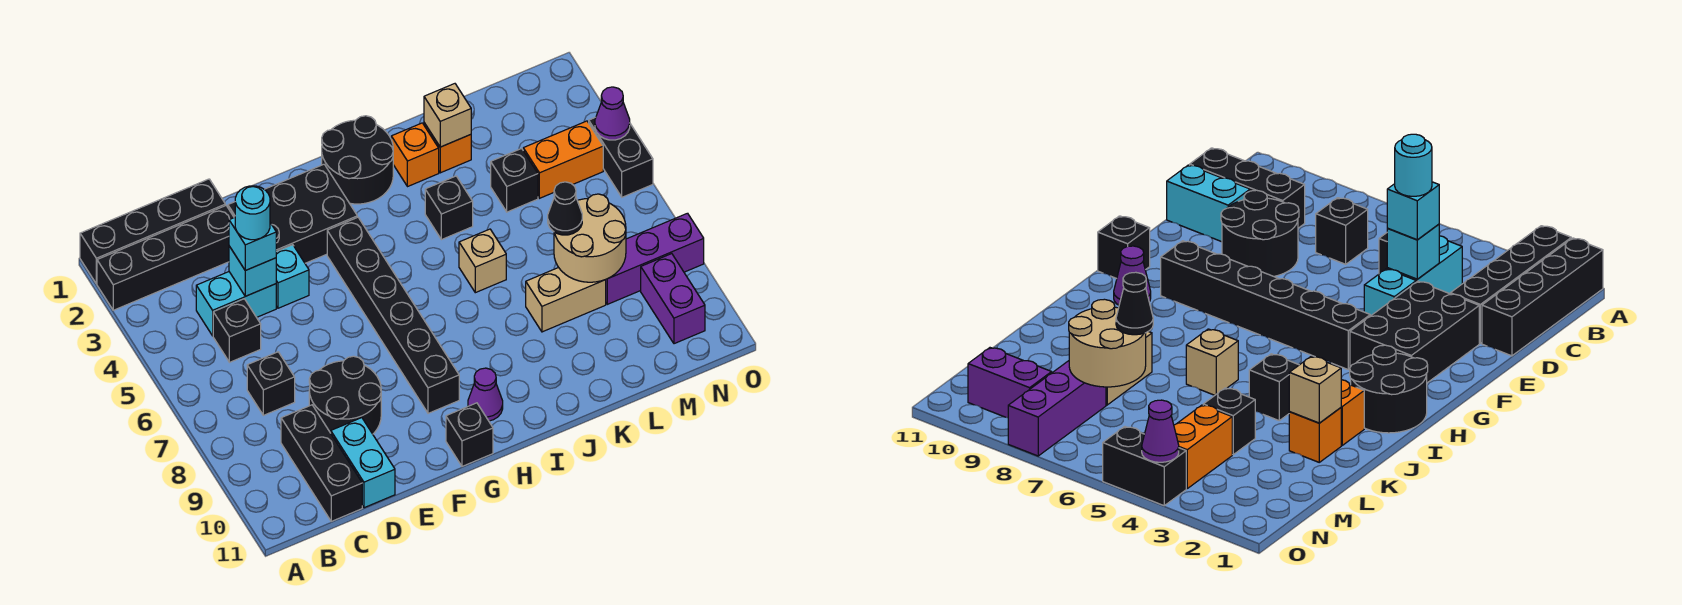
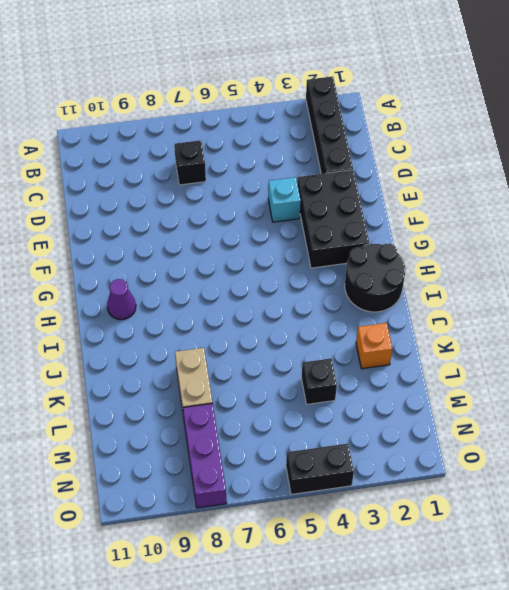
none -> black 1x4 brick [80,179,225,284]
none -> cyan 1x2 brick [196,272,276,336]
none -> black 1x1 brick [213,299,261,362]
none -> black 1x3 brick [281,405,362,521]

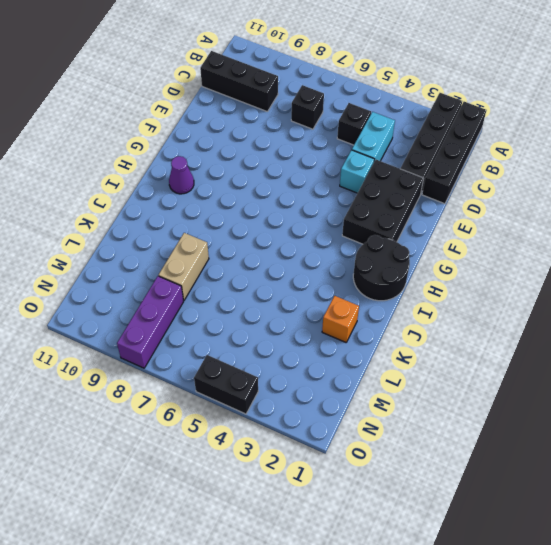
none -> black 2x2 round brick [309,356,381,434]
none -> cyan 1x2 brick [331,418,395,508]
none -> black 1x6 brick [327,217,459,413]
none -> black 1x1 brick [446,403,493,466]

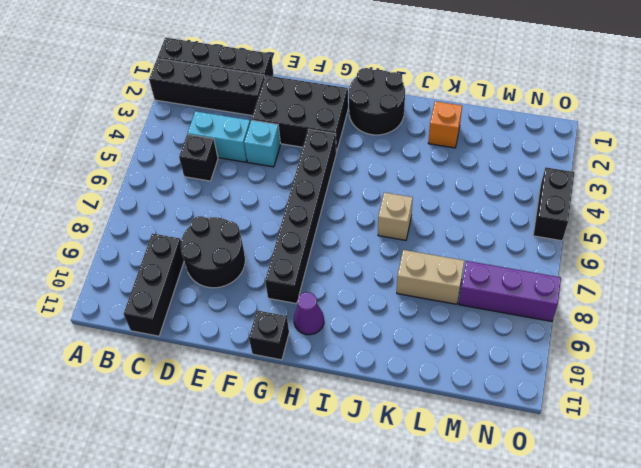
none -> black 1x1 brick [247,352,295,415]
none -> cyan 1x2 brick [331,418,395,508]
none -> orange 1x1 brick [391,123,439,187]
none -> black 1x1 brick [425,176,473,240]

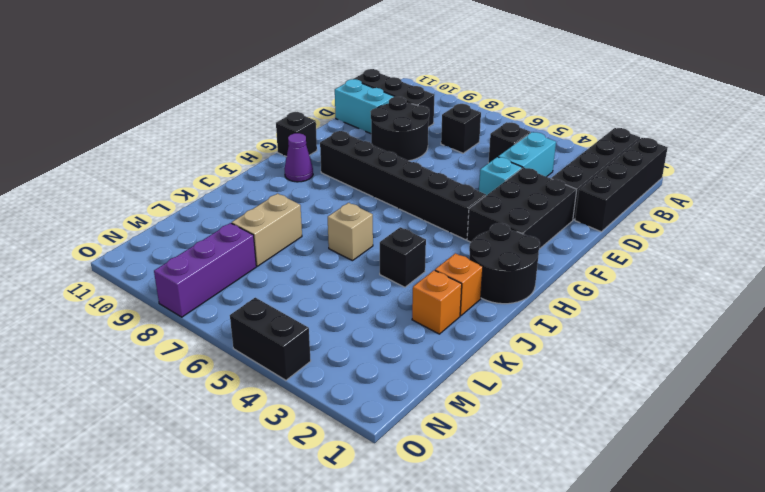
none -> black 1x1 brick [491,148,538,212]
none -> orange 1x2 brick [523,121,603,198]
none -> purple 1x2 brick [641,254,705,344]
none -> cyan 1x1 brick [229,246,276,296]

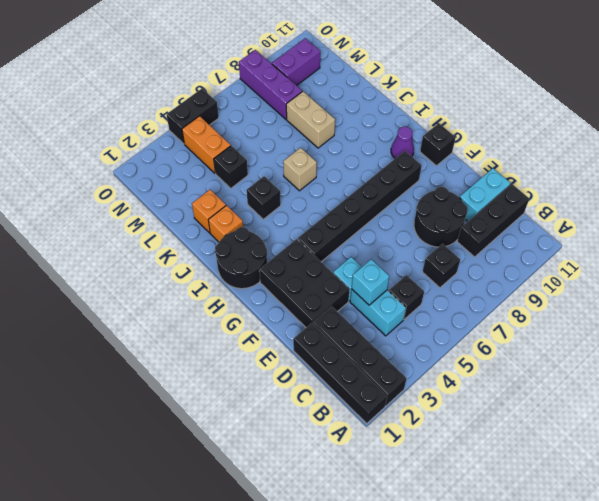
none -> tan 1x1 brick [424,84,471,147]
none -> tan 2x2 round brick [554,194,626,282]
none -> purple 1x1 cone [595,87,630,140]
none -> cyan 1x1 brick [229,217,276,270]

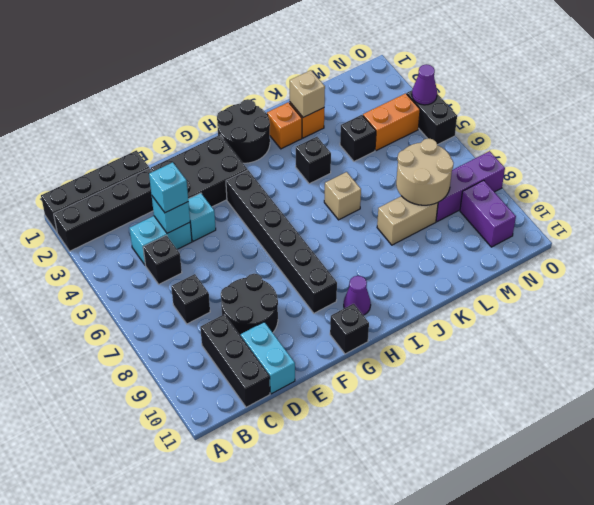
none -> black 1x1 cone [548,182,582,235]
none -> cyan 1x1 round brick [235,186,270,240]

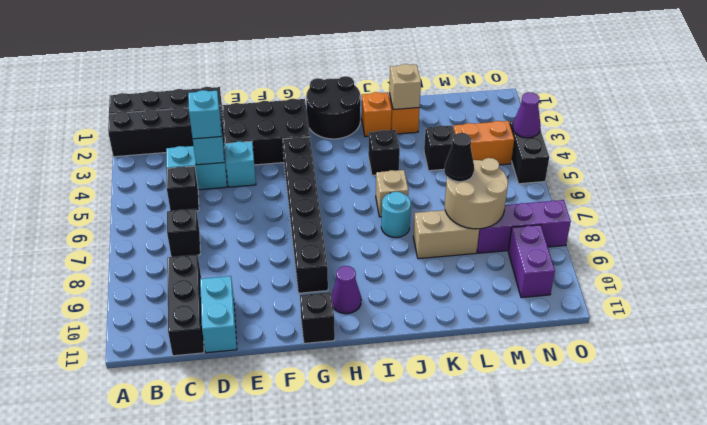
cyan 1x1 round brick [381,192,411,238] -> cyan 1x1 round brick moved to [235,186,270,240]
none -> black 2x2 round brick [309,356,381,434]

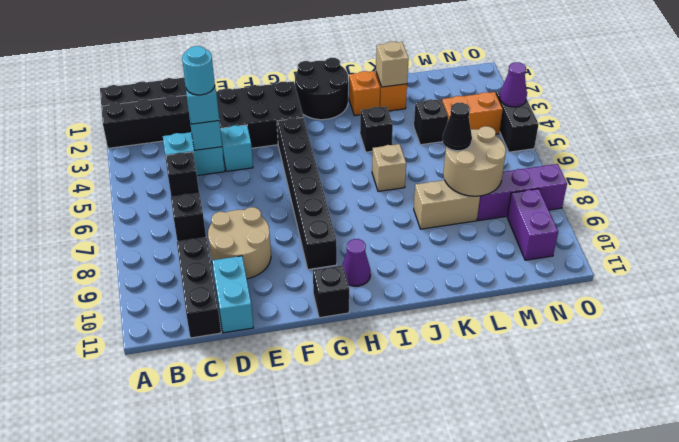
tan 2x2 round brick [208,207,271,279] -> black 2x2 round brick [309,356,381,434]

